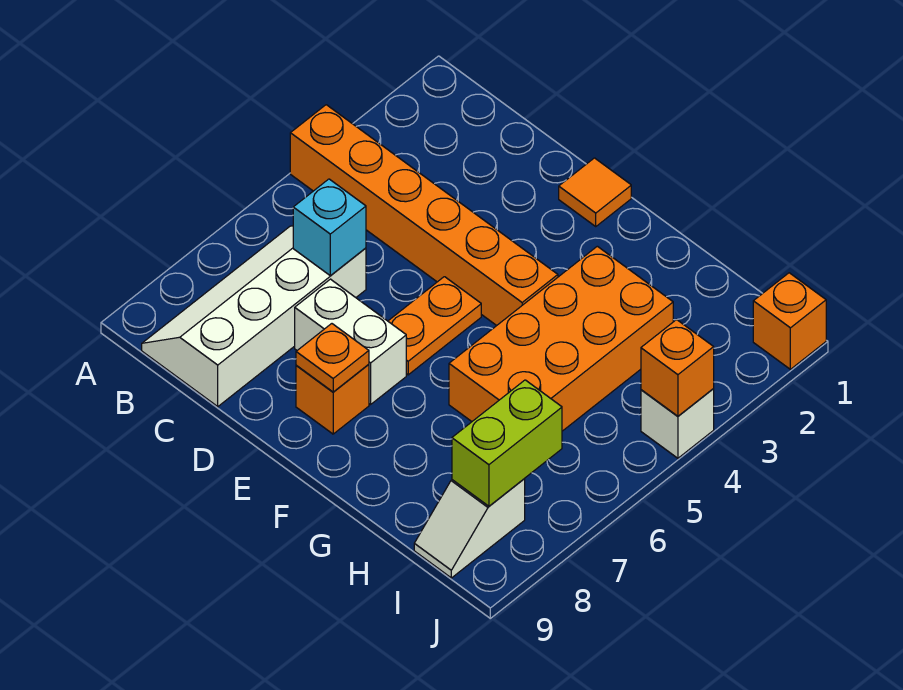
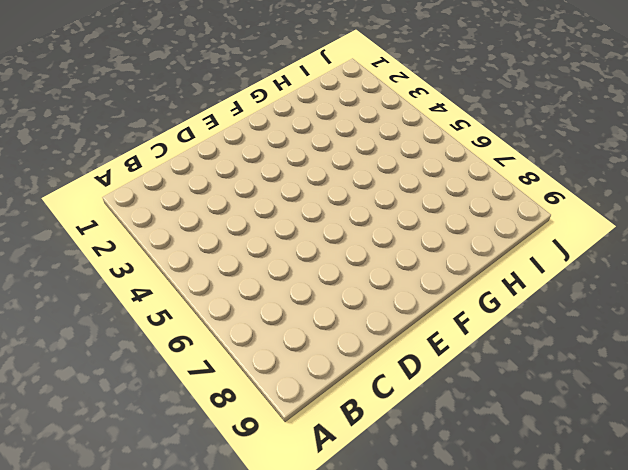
none -> orange 1x6 brick [290,105,558,326]
none -> white 2x4 slope [142,226,366,407]
none -> white 1x2 brick [295,279,406,404]

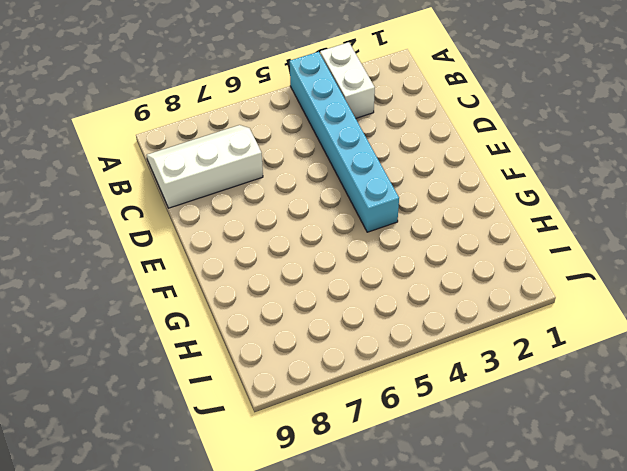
white 1x2 brick [320,42,375,118] -> white 1x2 brick moved to [295,279,406,404]
cyan 1x6 brick [290,52,399,232] -> orange 1x6 brick [290,105,558,326]
white 2x3 slope [147,125,263,208] -> white 2x4 slope [142,226,366,407]
none -> orange 1x1 tile [559,158,631,226]
none -> orange 1x2 plate [388,277,481,375]
none -> orange 1x1 brick [296,364,369,434]

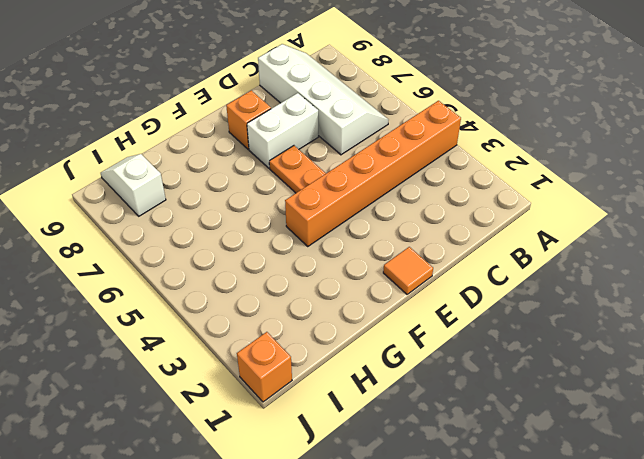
none -> orange 2x4 brick [449,246,673,431]
none -> white 1x1 brick [641,389,714,458]
none -> cyan 1x1 brick [293,179,366,275]

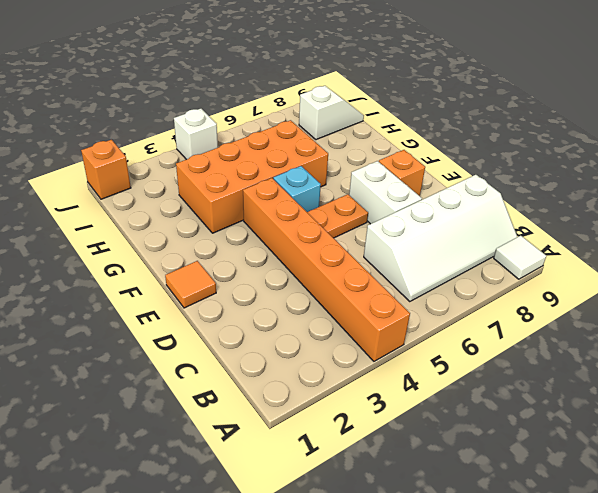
white 1x1 tile [494,236,546,279] -> none
cyan 1x1 brick [273,166,321,212] -> cyan 1x1 brick moved to [293,179,366,275]
none -> orange 1x1 plate [296,324,369,392]
none -> lime 1x2 brick [452,380,562,506]
none -> orange 1x1 brick [641,320,714,416]

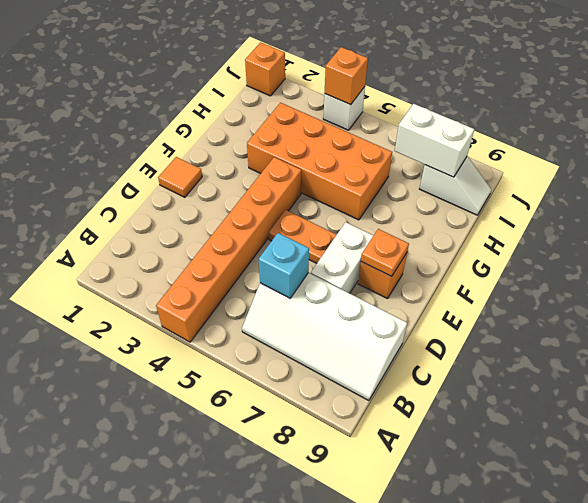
white 1x2 brick [395,104,474,177] -> lime 1x2 brick [452,380,562,506]

